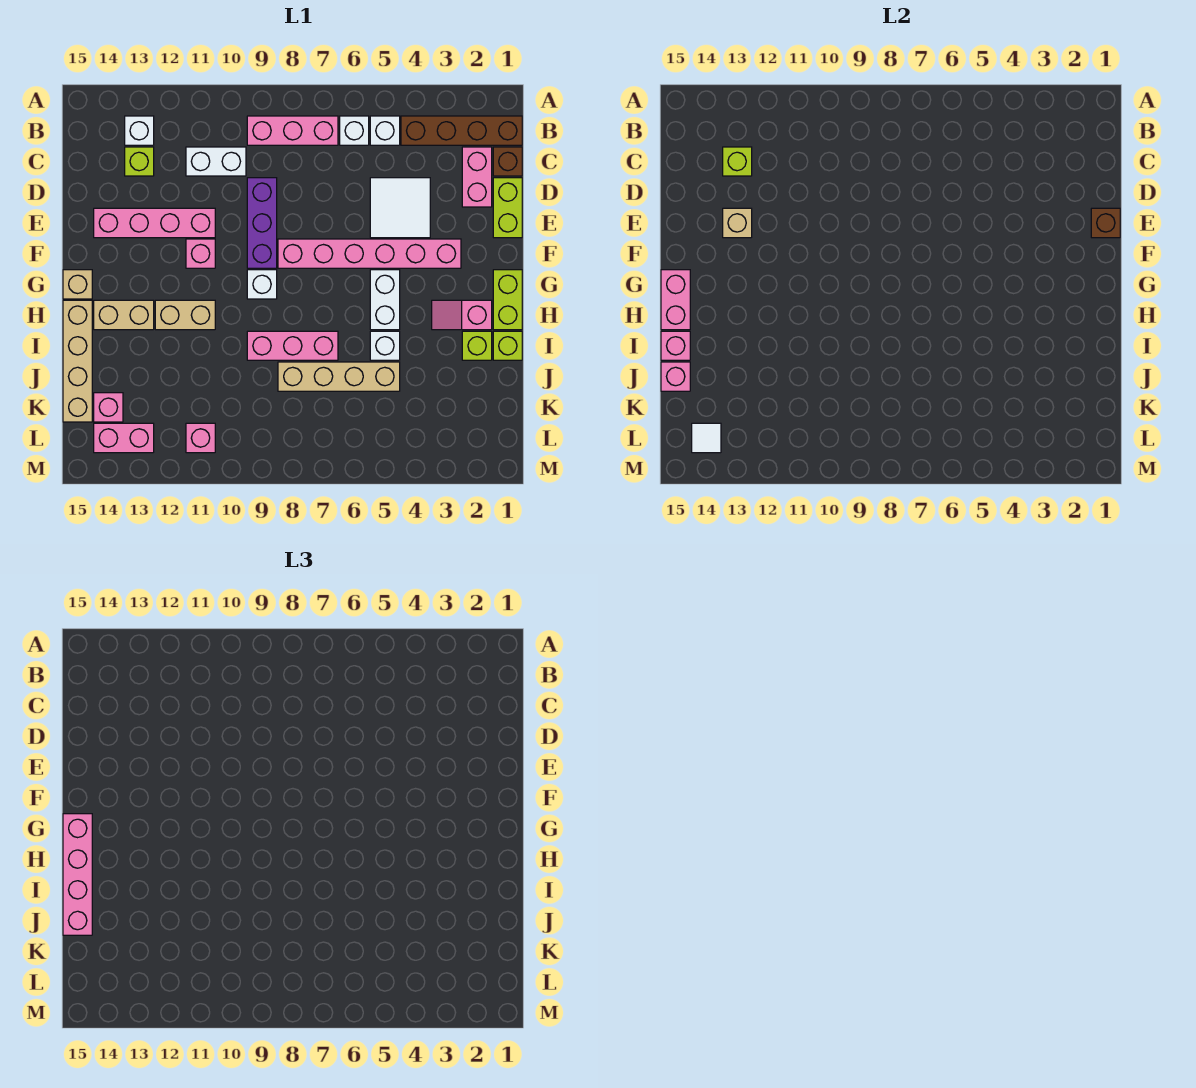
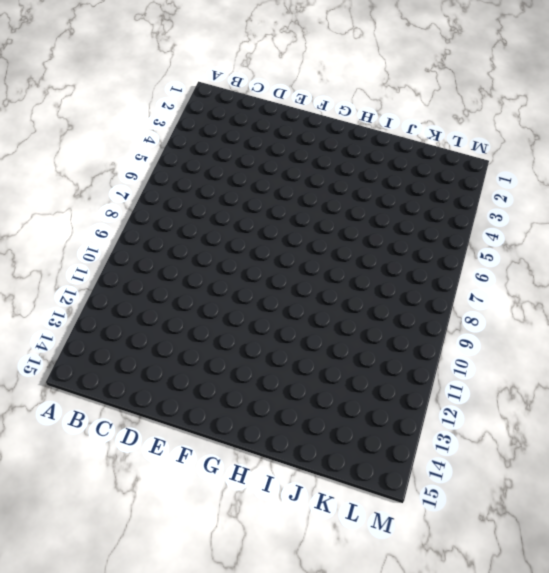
none -> brown 1x4 brick [401,116,522,145]
none -> white 1x1 brick [370,116,400,145]
none -> white 1x1 brick [340,116,369,145]
none -> pink 1x3 brick [247,116,338,145]

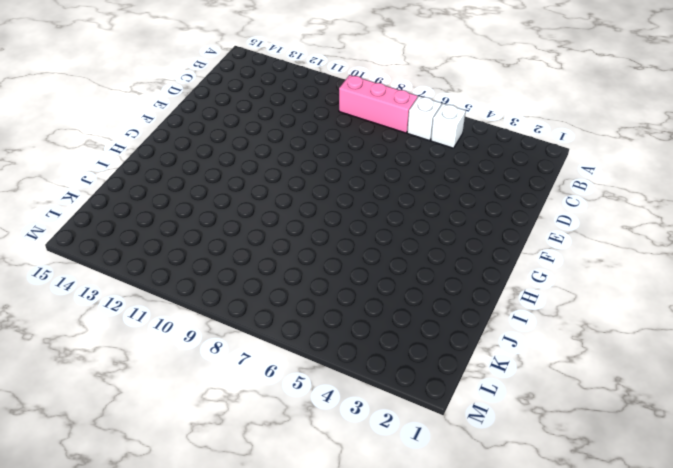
none -> brown 1x4 brick [401,116,522,145]
none -> white 1x1 brick [125,116,154,145]
none -> brown 1x1 brick [493,147,522,176]
none -> pink 1x2 brick [462,147,492,207]

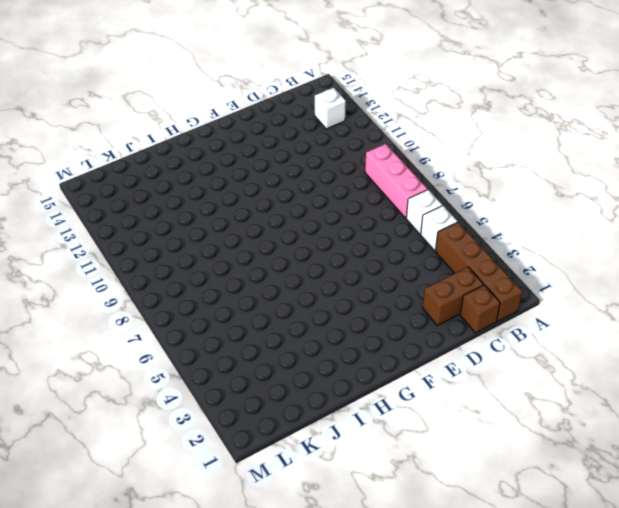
brown 1x2 brick [423,267,484,326] -> pink 1x2 brick [462,147,492,207]
none -> white 1x2 brick [186,147,246,176]
none -> lime 1x1 brick [125,147,154,176]
none -> lime 1x2 brick [493,178,522,238]
none -> white 2x2 tile [370,178,430,238]

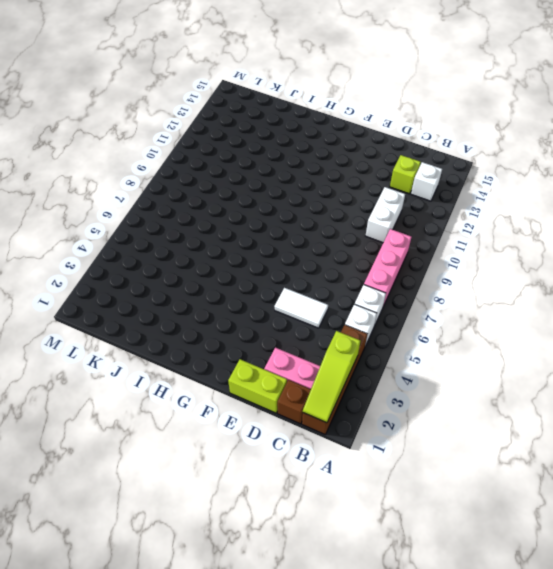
lime 1x3 slope [303,331,360,423] -> none
white 1x2 tile [274,288,328,328] -> white 2x2 tile [370,178,430,238]
none -> purple 1x3 brick [247,178,277,268]
none -> pink 1x4 brick [94,208,215,238]
none -> pink 1x6 brick [278,239,461,268]
none -> pink 1x1 brick [186,239,215,268]

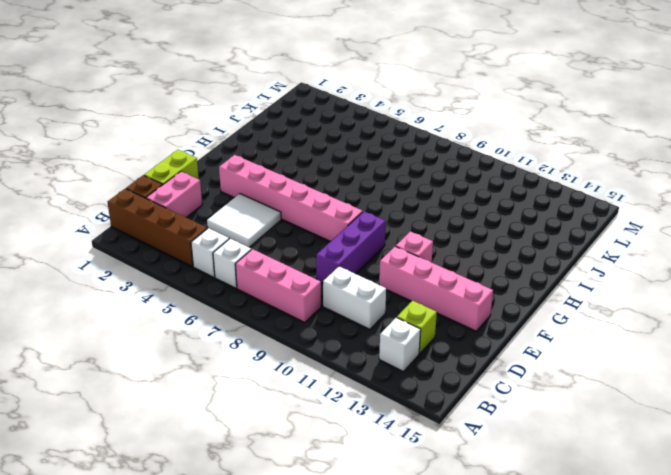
none -> lime 1x2 brick [493,270,522,330]
none -> white 1x2 brick [370,270,400,330]
none -> white 1x1 brick [247,270,277,299]
none -> tan 1x1 brick [63,270,92,299]

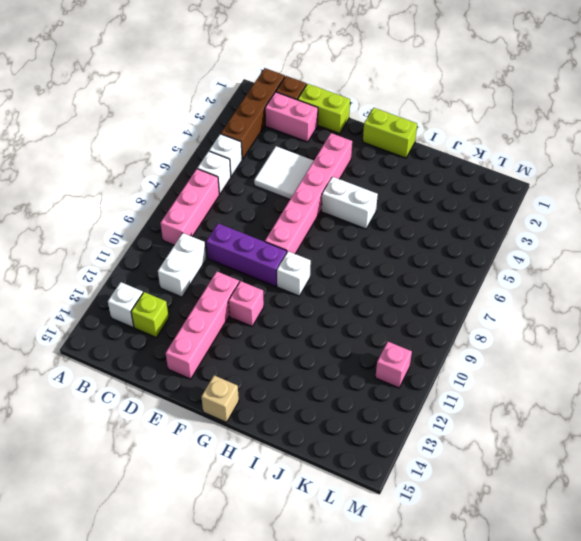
none -> pink 1x2 slope [432,300,492,330]
none -> tan 1x2 brick [155,300,215,330]
none -> tan 1x2 brick [94,300,154,330]
none -> tan 1x4 brick [63,300,92,422]

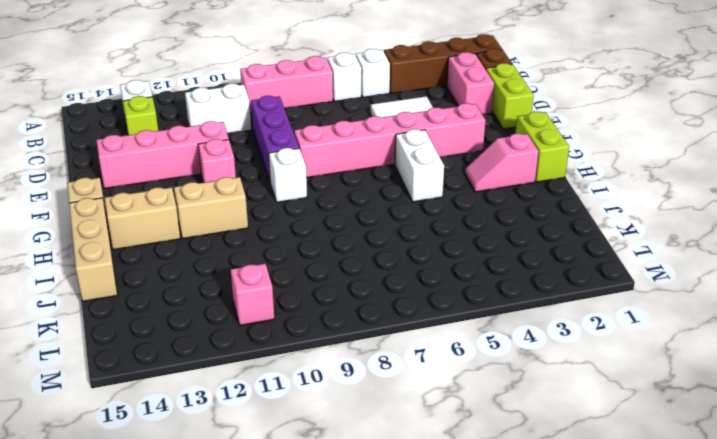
tan 1x3 brick [69,198,117,301] -> tan 1x4 brick [63,300,92,422]
none -> lime 1x1 brick [493,331,522,360]
none -> lime 1x1 brick [462,331,492,360]
none -> white 1x1 brick [370,331,400,360]
none -> pink 1x3 brick [247,331,338,360]

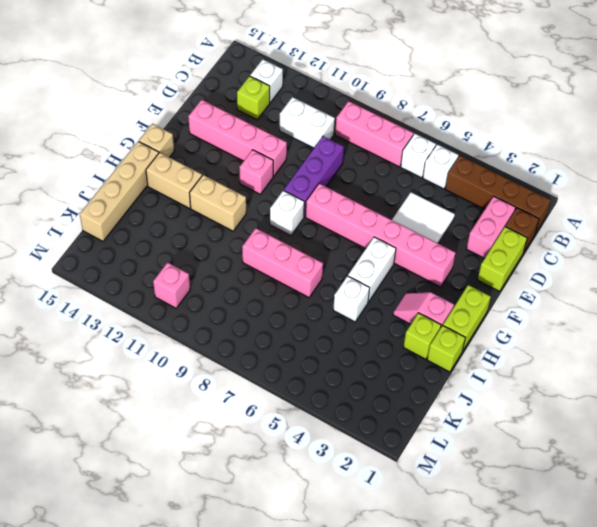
none -> tan 1x4 brick [278,362,400,391]
none -> pink 1x1 brick [94,393,123,422]
none -> pink 1x2 brick [94,423,154,453]
none -> lime 1x1 brick [723,147,752,176]

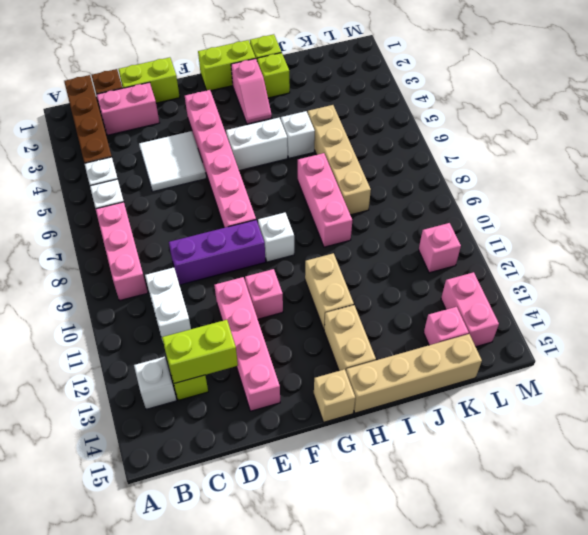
lime 1x2 brick [162,320,238,383] -> lime 1x1 brick [723,147,752,176]
none -> brown 1x1 brick [1091,208,1120,238]
none -> tan 1x1 brick [723,208,752,238]
none -> pink 1x2 brick [661,270,690,330]
none -> pink 1x1 brick [661,331,690,360]

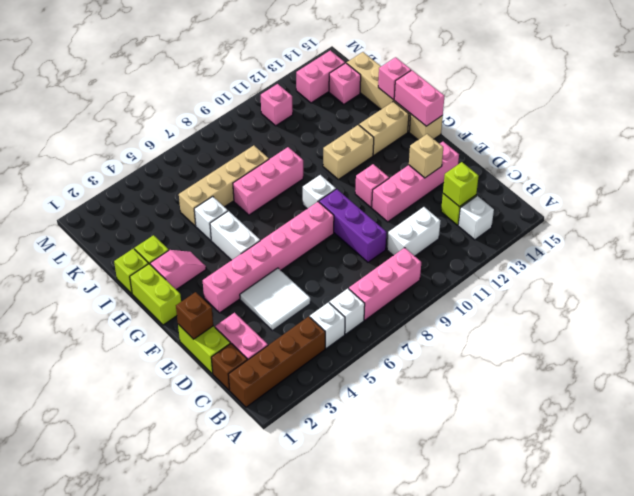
none -> pink 1x1 brick [661,362,690,391]
none -> white 1x1 tile [692,423,721,453]
none -> pink 1x4 brick [63,814,92,935]

